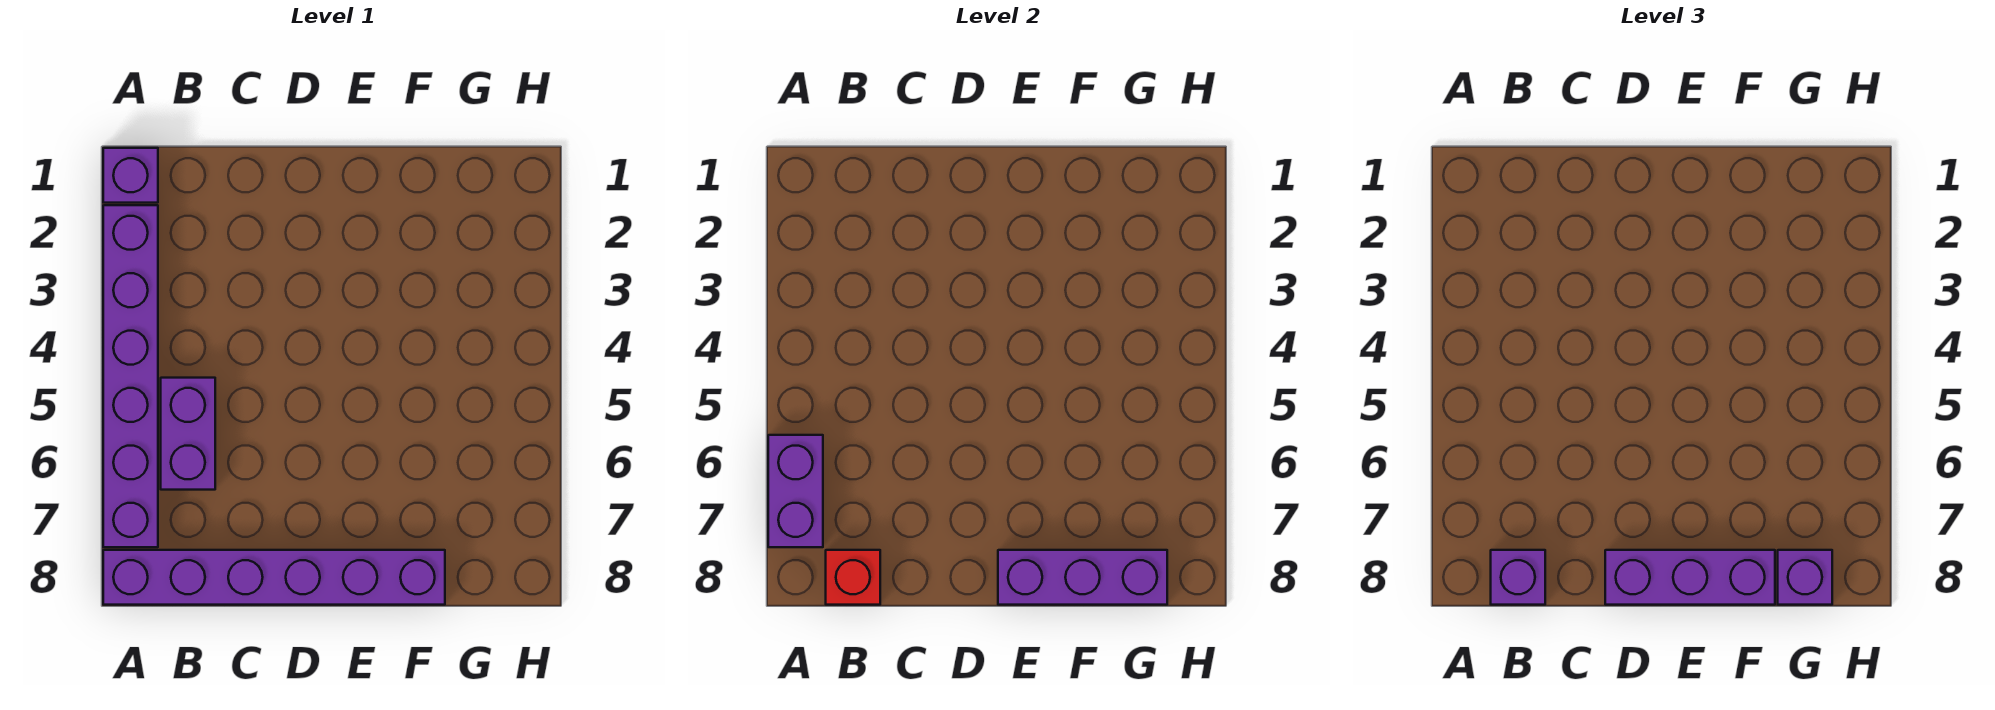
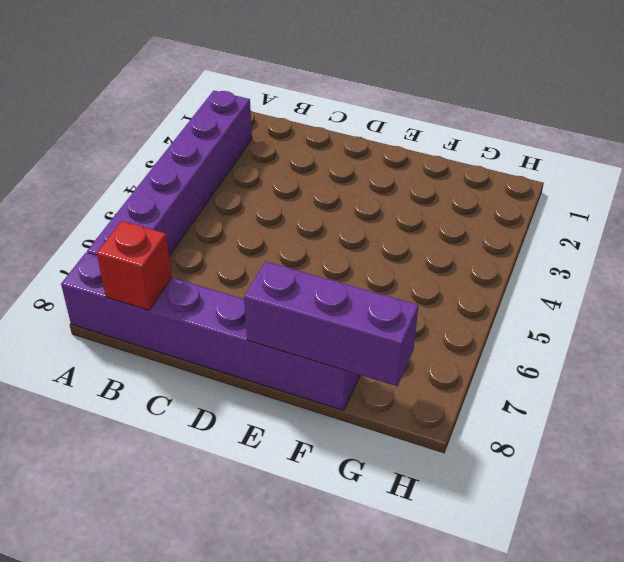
none -> purple 1x1 brick [103,148,158,203]
none -> purple 1x2 brick [161,378,215,490]

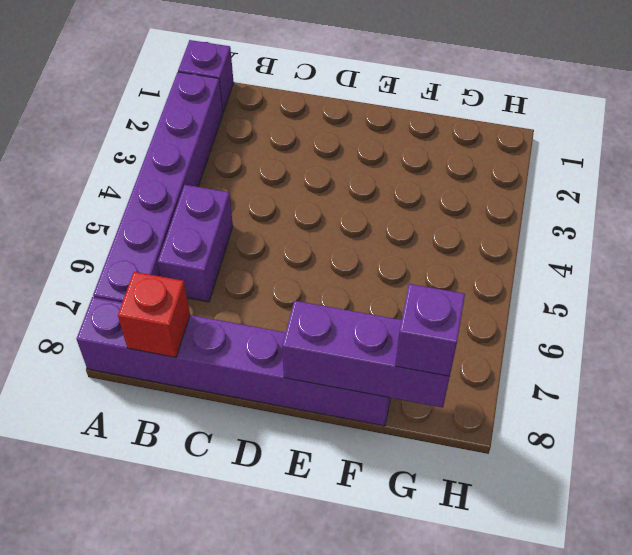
none -> purple 1x2 brick [768,435,823,547]
none -> purple 1x1 brick [1491,550,1545,605]

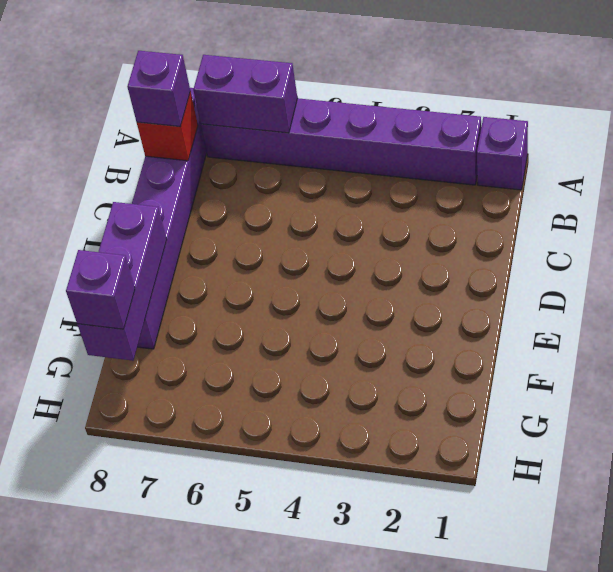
none -> purple 1x2 brick [161,378,215,490]
none -> purple 1x3 brick [1605,550,1775,605]

